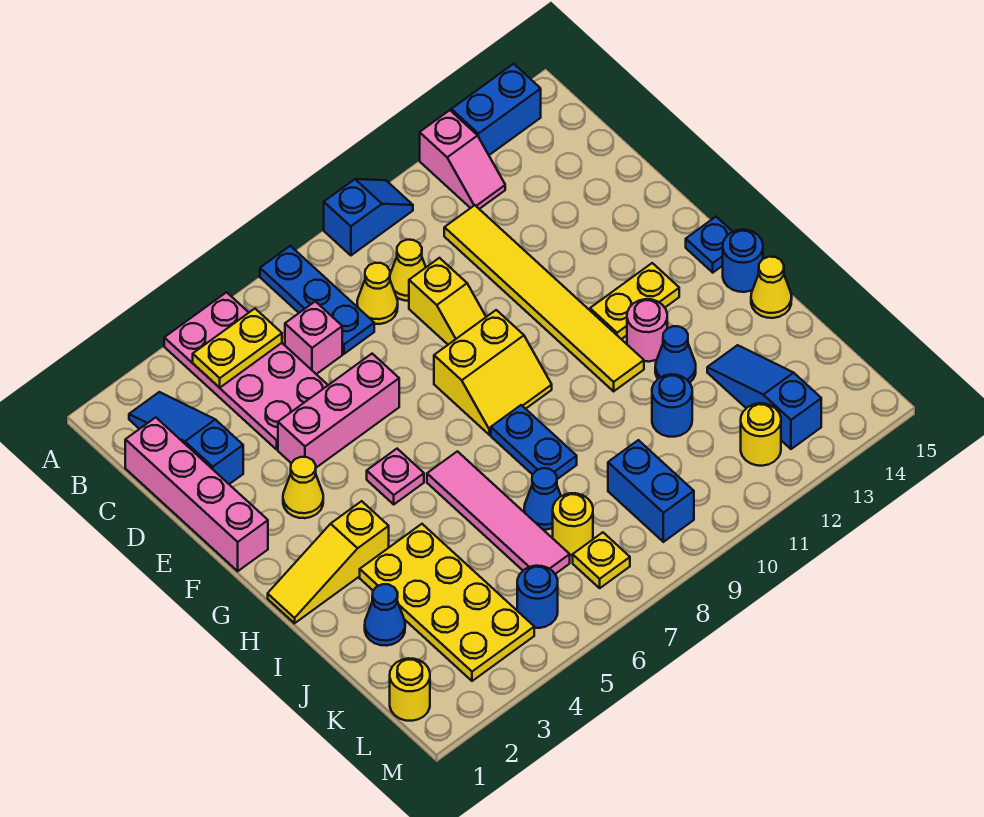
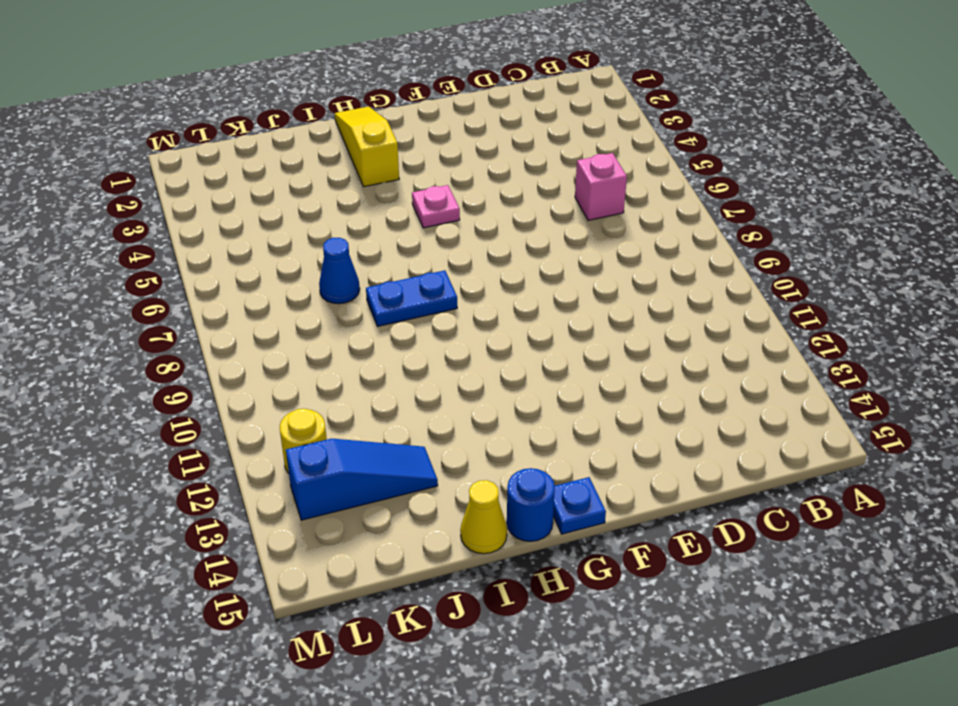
none -> pink 2x4 plate [164,292,328,449]
none -> blue 1x3 plate [260,246,374,354]
none -> blue 1x2 slope [324,179,413,255]
none -> pink 1x2 slope [420,110,505,209]

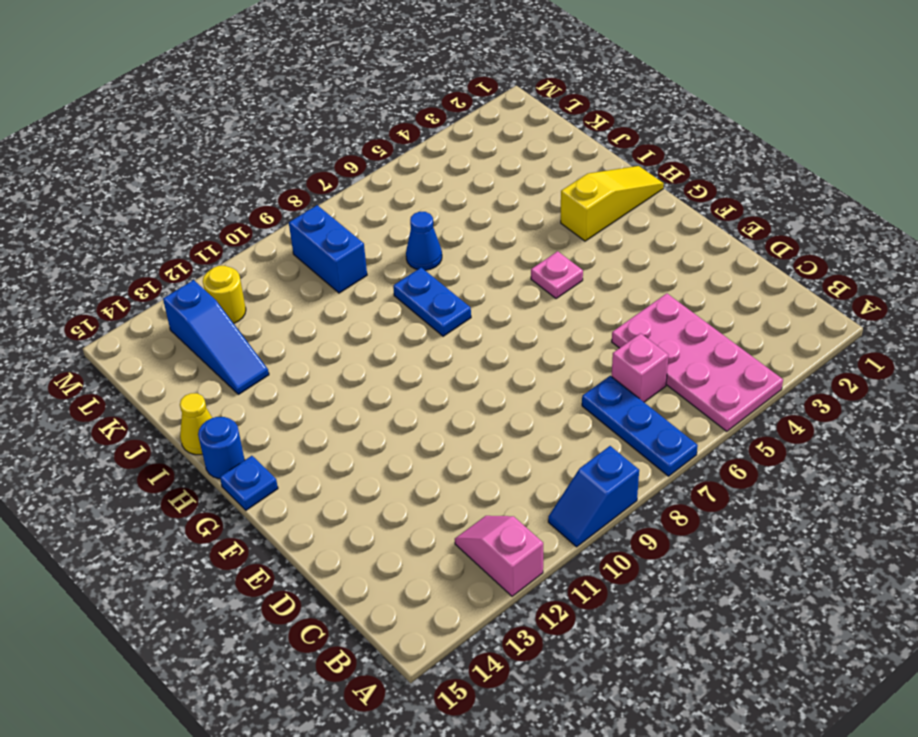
none -> blue 1x2 brick [451,64,541,155]
none -> blue 1x3 slope [129,392,243,484]
none -> pink 1x4 brick [125,417,268,571]
none -> yellow 1x1 cone [357,263,398,324]

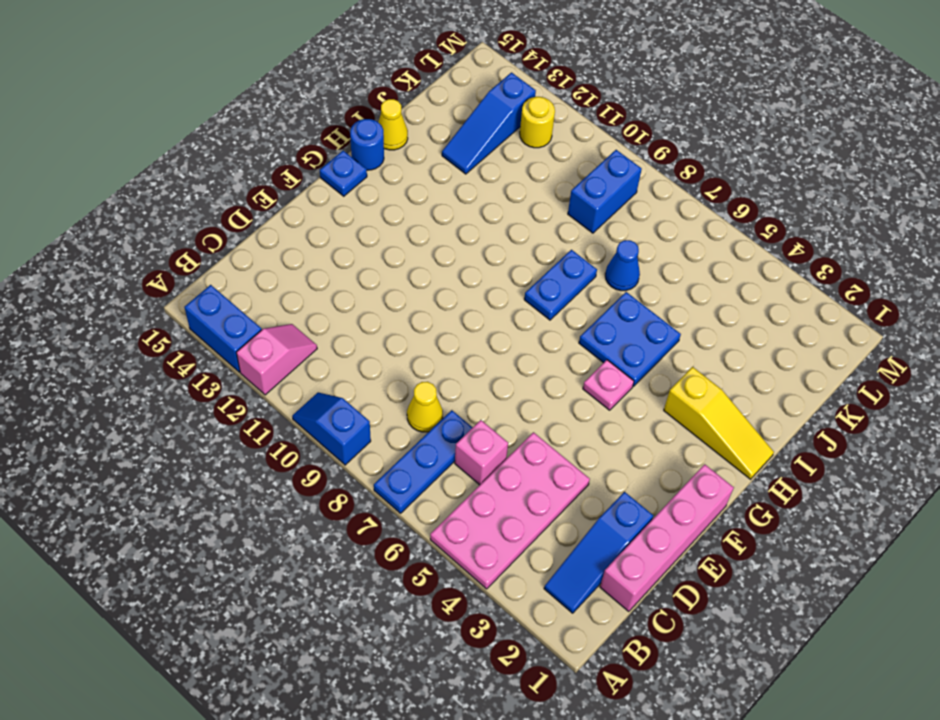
blue 2x2 plate [579,292,681,386] -> pink 1x4 tile [427,451,570,574]
none -> yellow 1x1 cone [390,240,426,301]
none -> yellow 1x6 tile [444,205,644,391]
none -> yellow 1x2 slope [409,258,486,345]
none -> pink 1x3 brick [278,354,399,468]

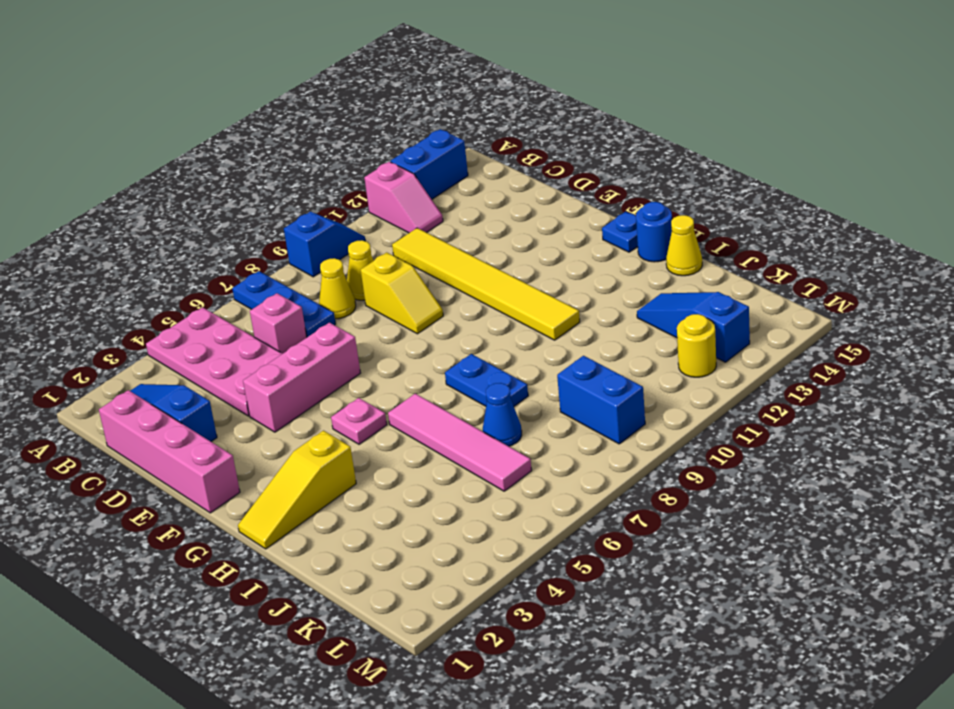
none -> yellow 1x1 cone [283,457,323,518]
none -> yellow 2x2 slope [434,310,552,435]
none -> yellow 1x2 plate [590,263,679,339]
none -> pink 1x1 round brick [627,299,667,362]

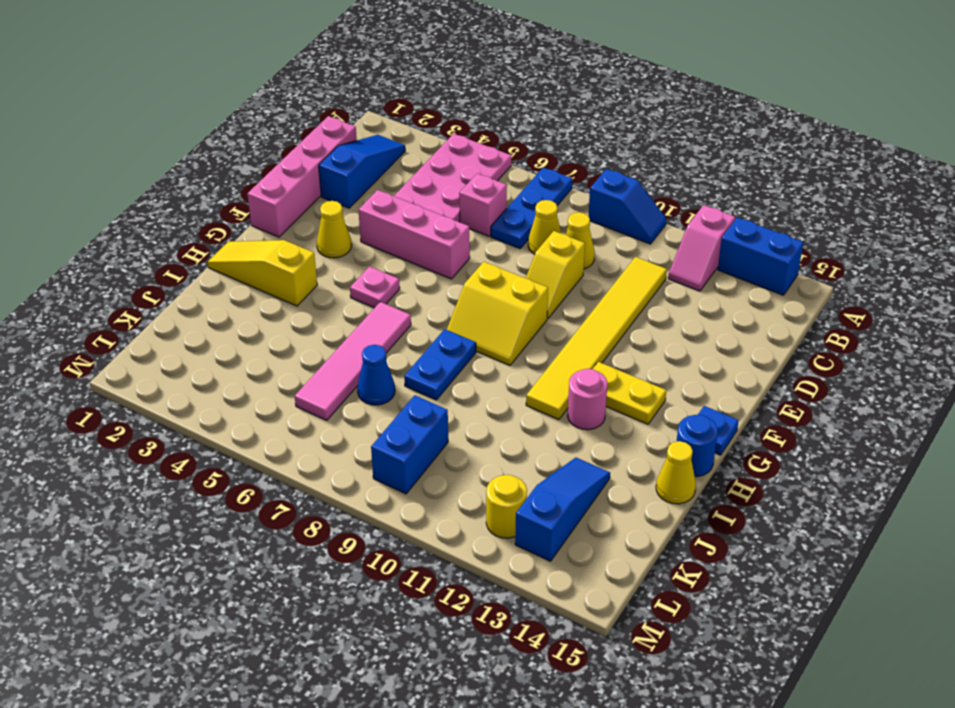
none -> yellow 2x4 plate [360,524,534,681]
none -> blue 1x1 cone [655,326,696,383]
none -> blue 1x1 cone [365,584,405,646]
none -> blue 1x1 round brick [652,374,692,437]

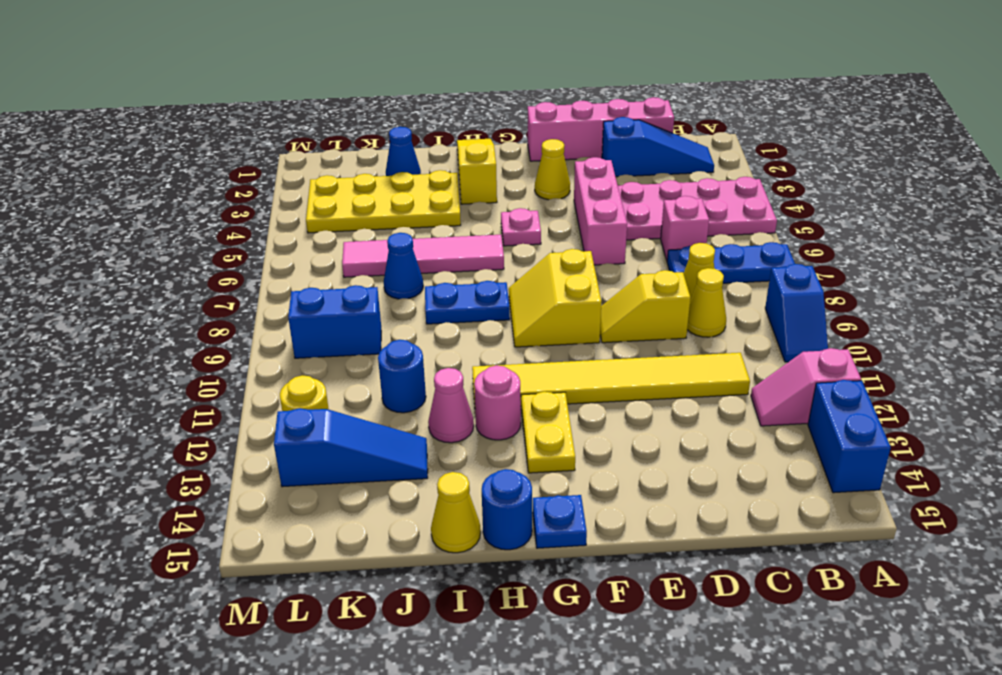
pink 1x1 cone [428,368,474,443] -> blue 1x1 cone [655,326,696,383]
none -> yellow 1x1 round brick [553,493,593,556]
none -> yellow 1x1 round brick [390,658,430,721]
none -> blue 1x1 round brick [517,566,558,628]
none -> yellow 1x1 plate [573,532,630,588]

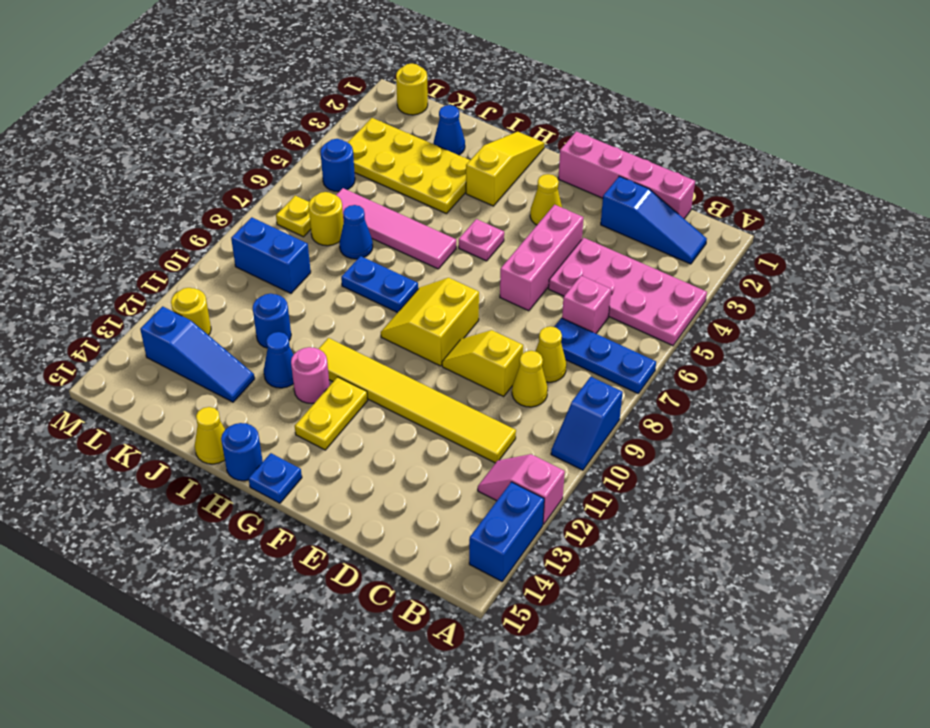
none -> yellow 1x2 plate [193,309,282,388]

